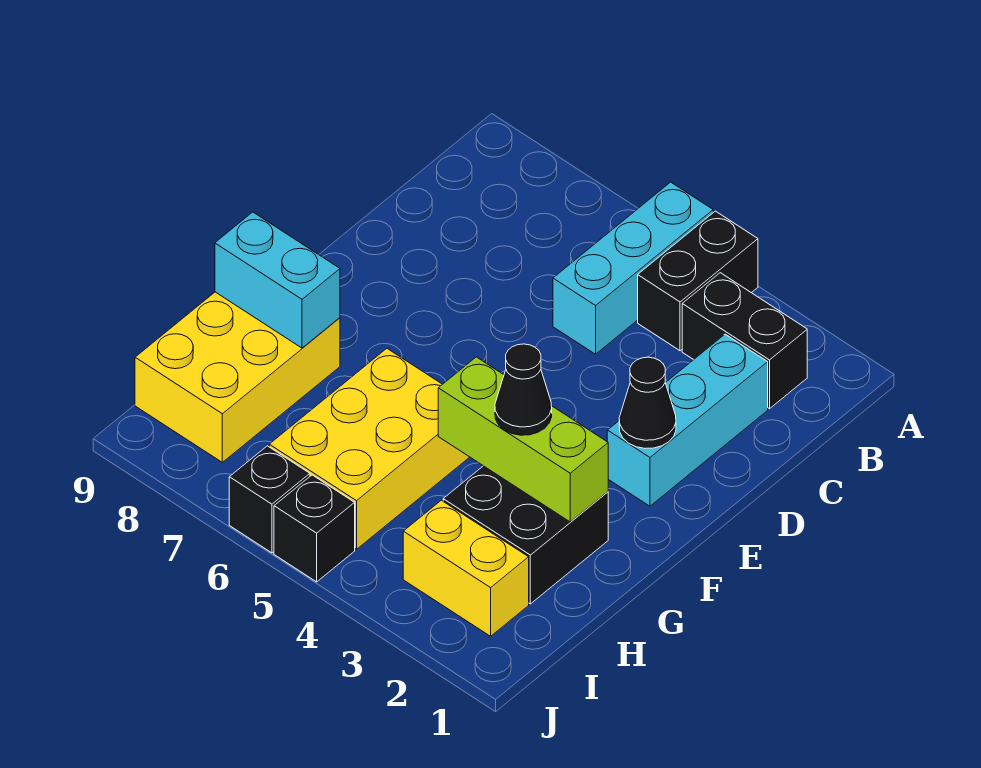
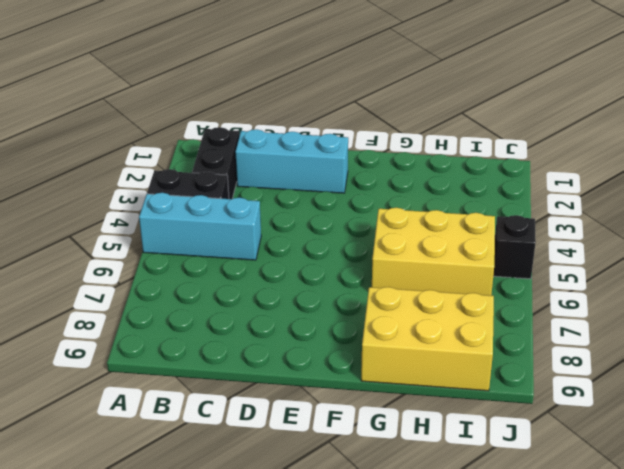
none -> black 2x2 brick [443,466,608,604]
none -> yellow 1x2 brick [403,500,529,636]
none -> black 1x1 brick [229,446,310,553]

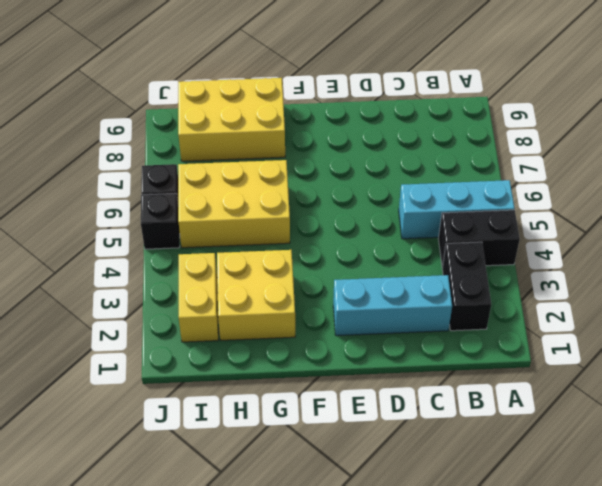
yellow 2x2 brick [217,250,295,340] -> black 2x2 brick [443,466,608,604]
none -> black 1x1 cone [619,357,676,448]
none -> lime 1x3 brick [438,357,608,522]
none -> cyan 1x2 brick [215,212,340,348]

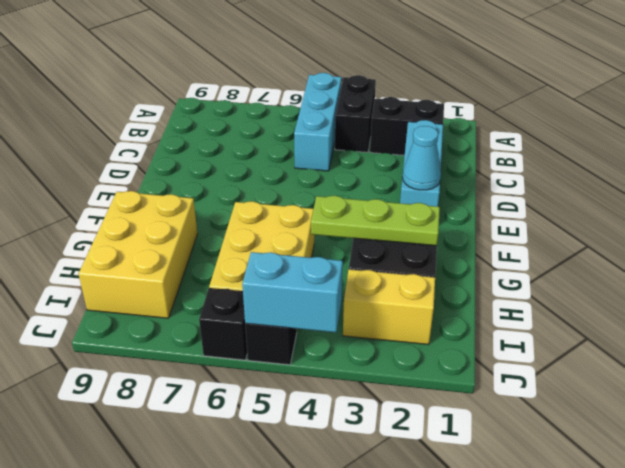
cyan 1x1 cone [402,126,441,190] -> black 1x1 cone [619,357,676,448]
lime 1x3 plate [311,196,440,246] -> lime 1x3 brick [438,357,608,522]
cyan 1x2 brick [242,252,343,332] -> cyan 1x2 brick moved to [215,212,340,348]
none -> black 1x1 cone [495,344,552,435]

